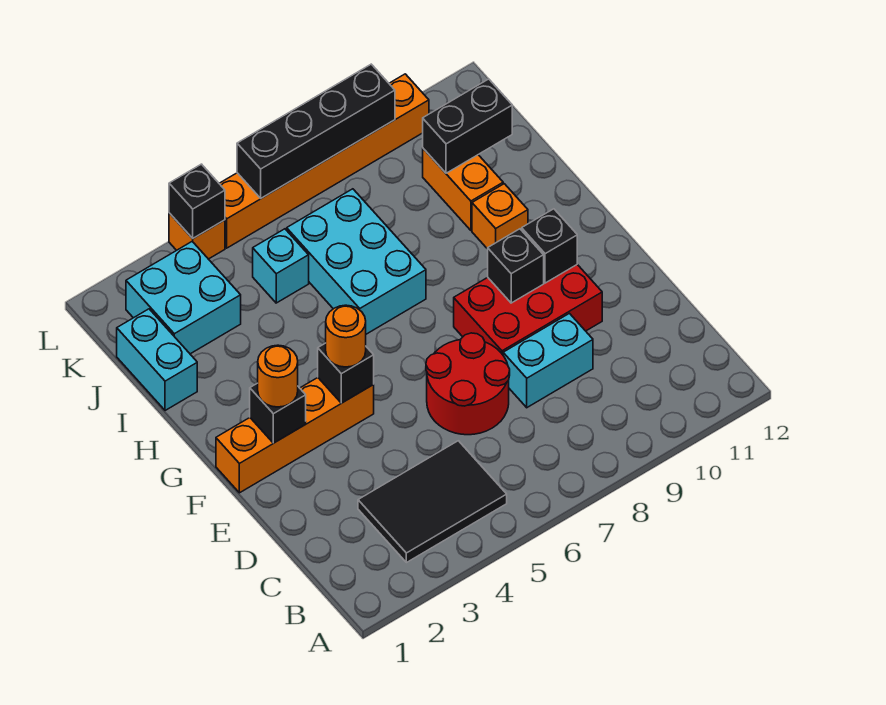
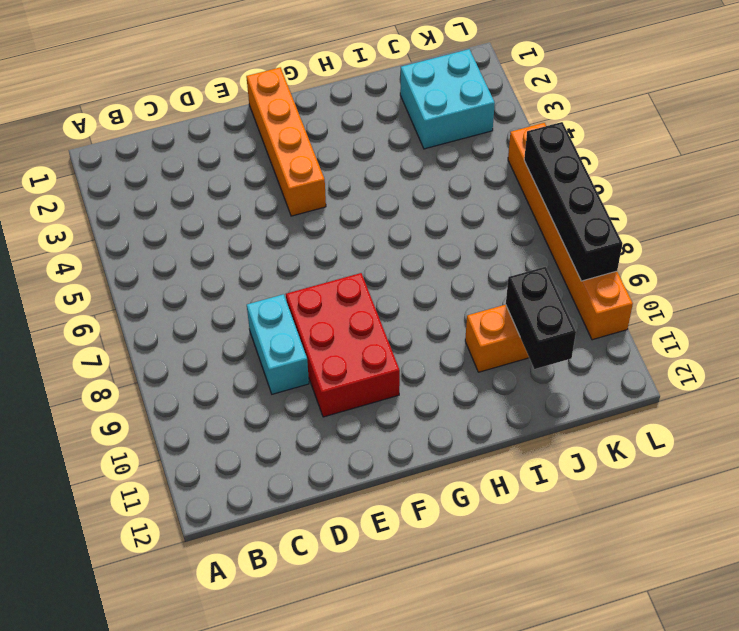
none -> black 2x3 tile [358,441,507,563]
none -> red 2x2 round brick [426,333,510,435]
none -> cyan 2x3 brick [287,189,426,334]

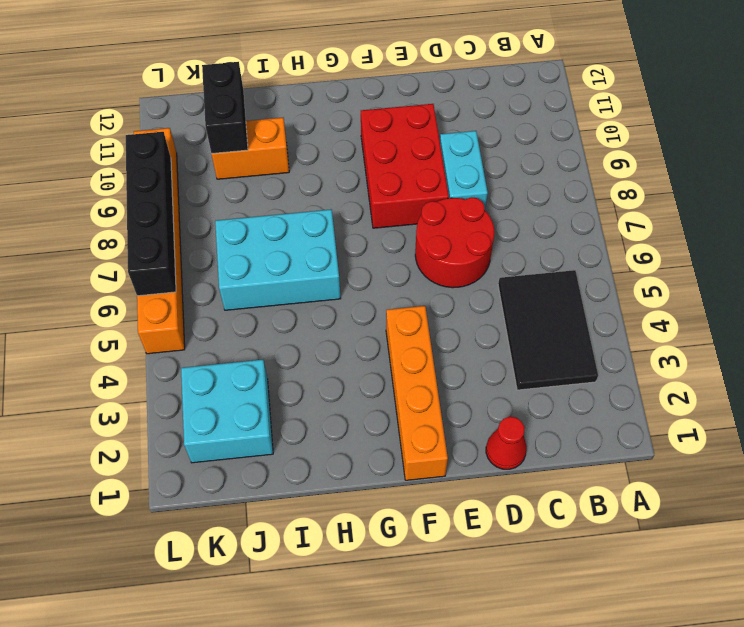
red 1x1 cone [486,417,527,469] -> none
none -> orange 1x1 brick [472,184,528,249]
none -> cyan 1x2 brick [117,309,197,411]
none -> cyan 1x1 brick [253,229,309,303]

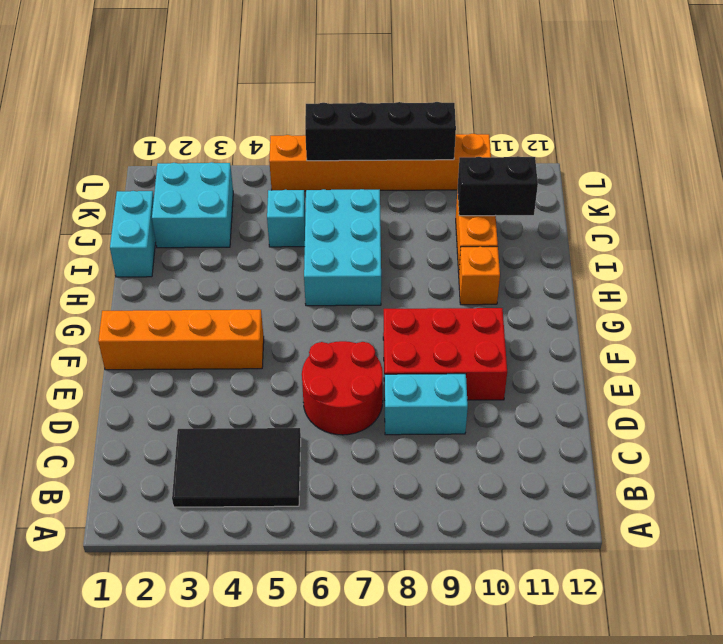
none -> orange 1x1 brick [169,213,225,259]
none -> black 1x1 brick [250,383,306,443]
none -> black 1x1 brick [318,343,374,403]

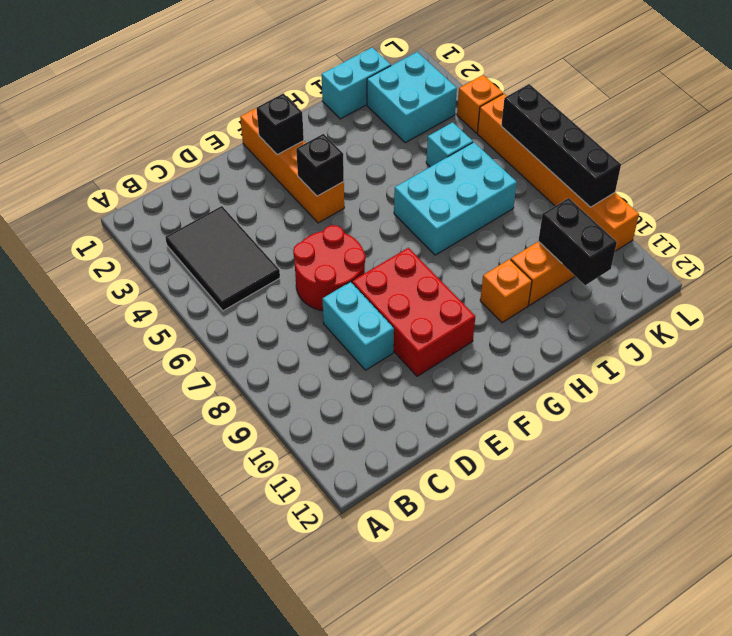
none -> black 1x1 brick [488,229,544,303]
none -> black 1x1 brick [522,209,577,283]
none -> black 1x1 brick [169,164,225,238]

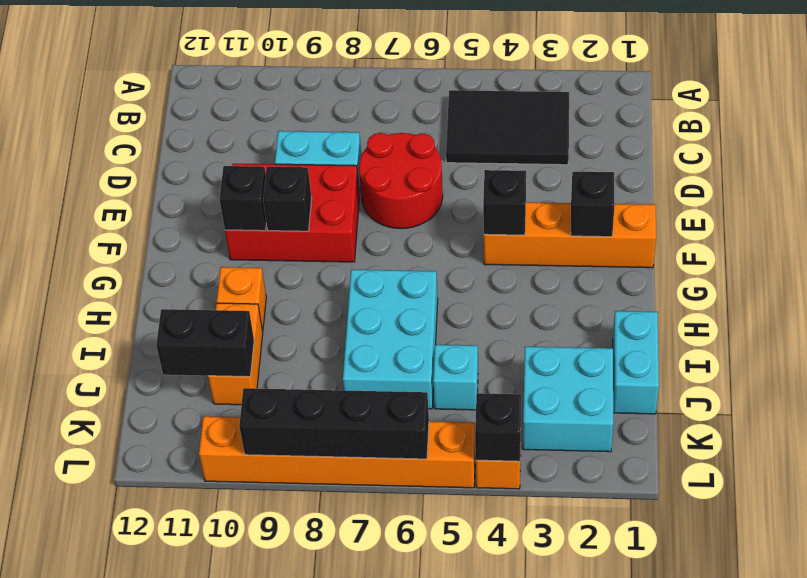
none -> orange 1x1 round brick [258,345,298,407]
none -> orange 1x1 round brick [326,305,366,367]

